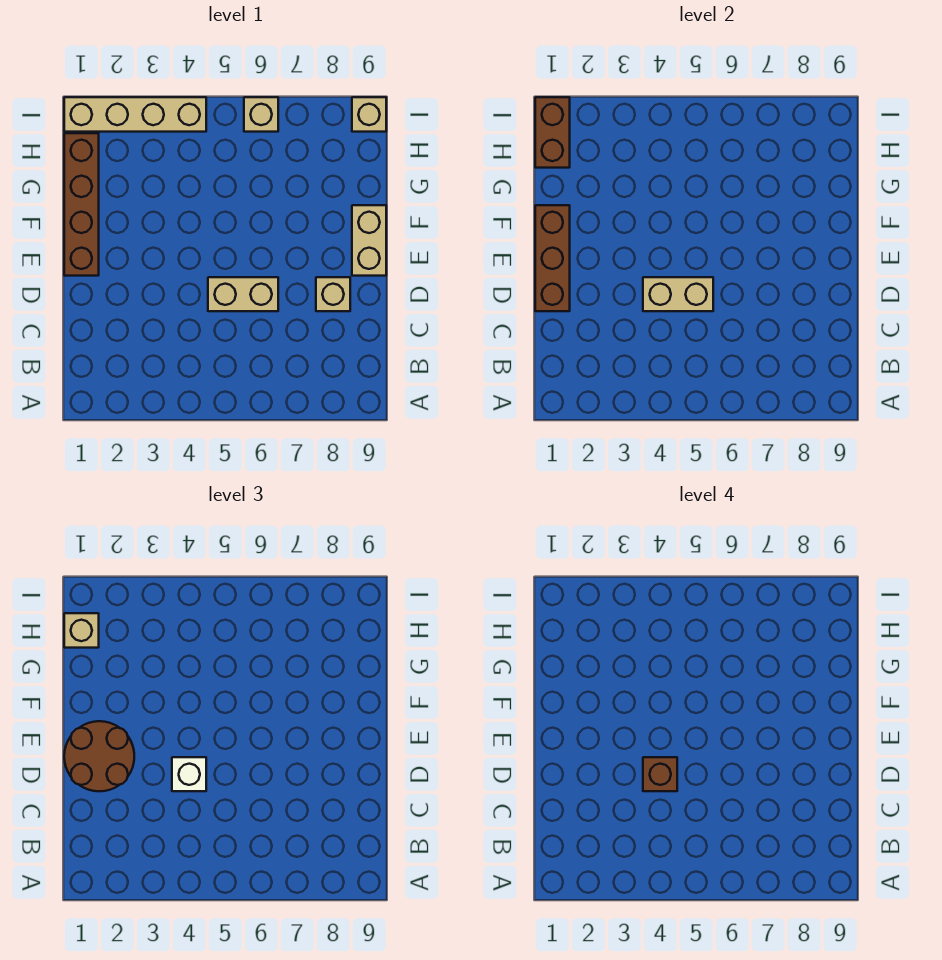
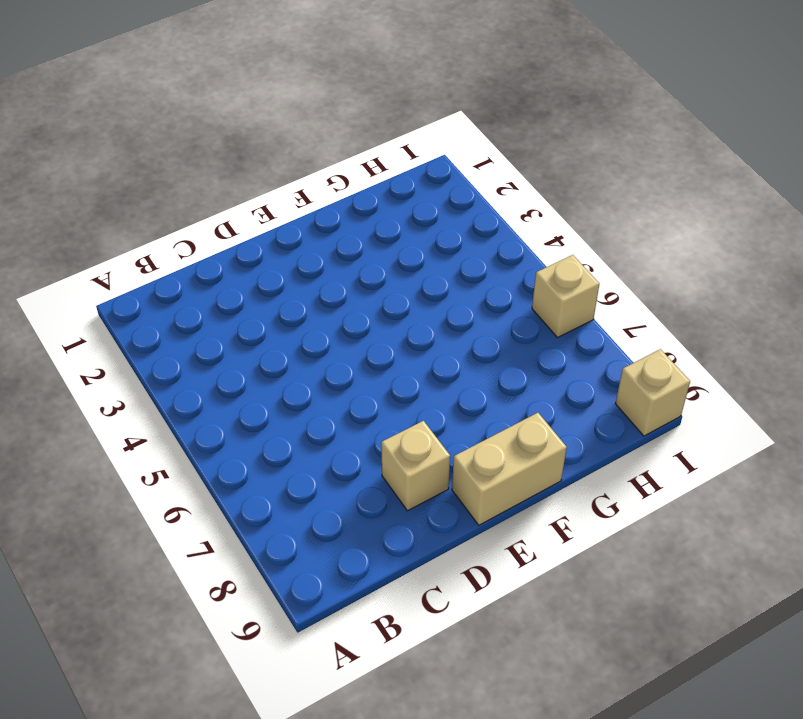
none -> tan 1x2 brick [208,277,278,311]
none -> brown 1x4 brick [64,133,99,276]
none -> tan 1x4 brick [64,97,206,132]

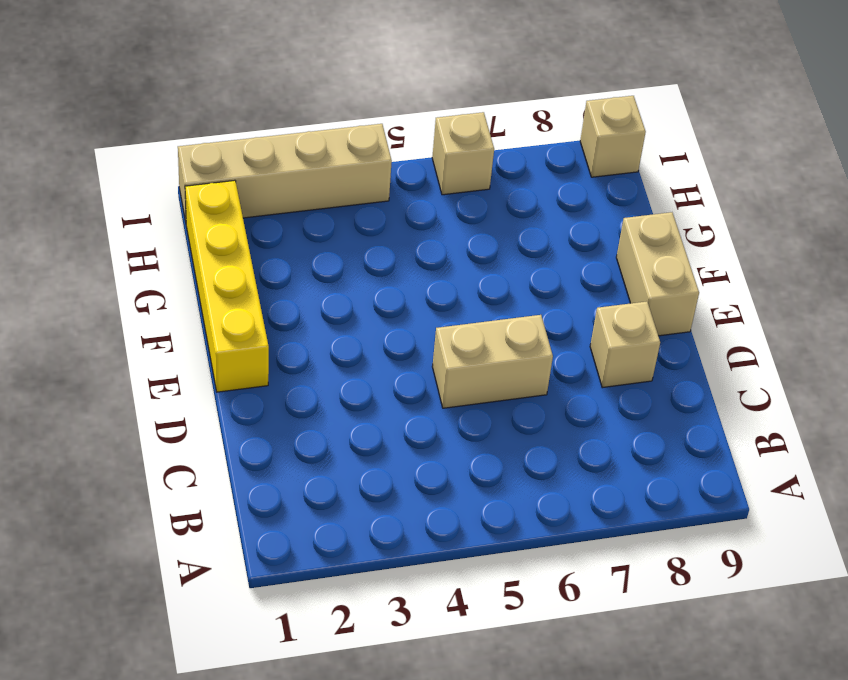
yellow 1x4 brick [185,180,269,392] -> brown 1x4 brick [64,133,99,276]
none -> brown 1x3 brick [535,205,570,311]
none -> tan 1x2 brick [643,277,713,311]
none -> brown 1x2 brick [535,97,570,168]

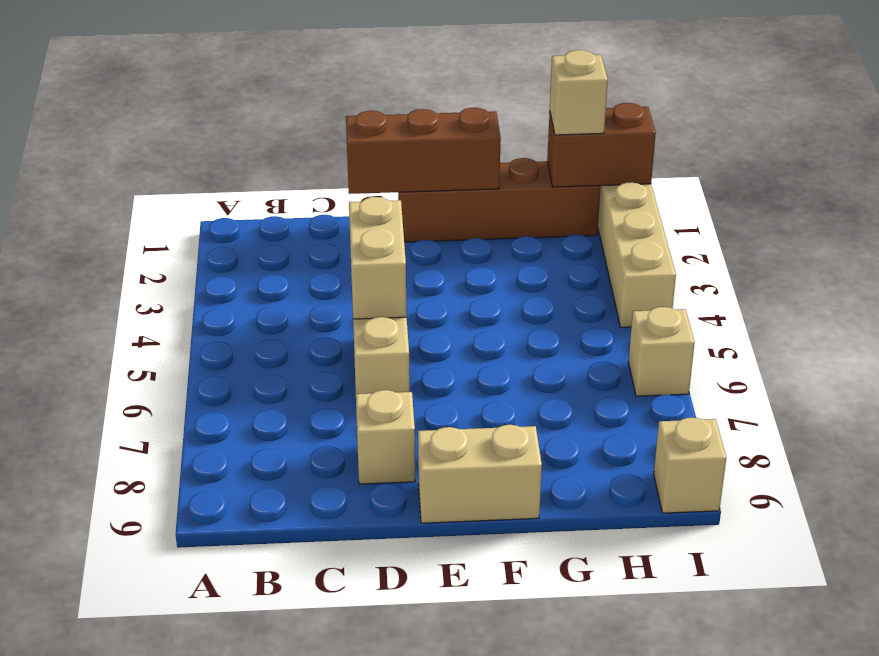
none -> brown 2x2 round brick [64,721,134,791]
none -> white 1x1 brick [172,757,206,791]
none -> brown 1x1 brick [643,757,677,791]

